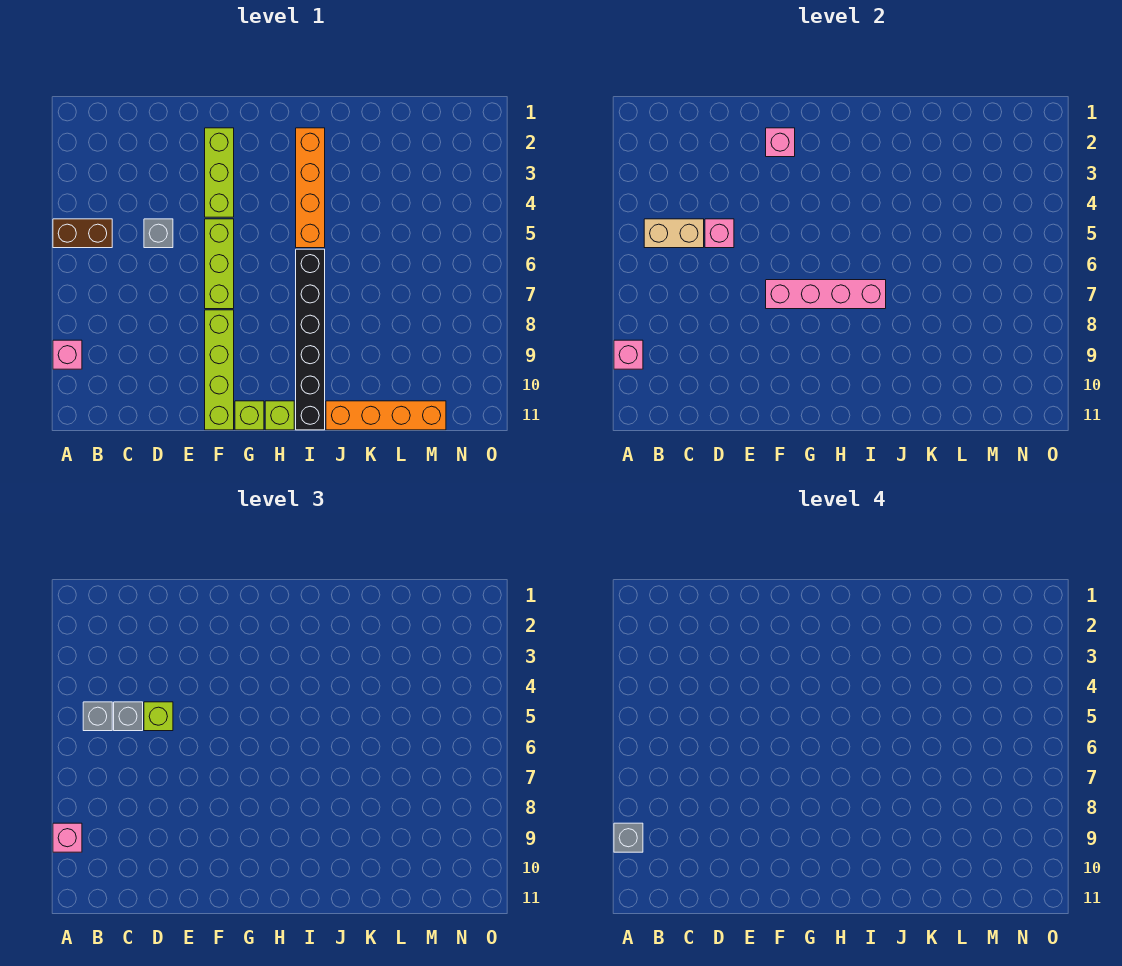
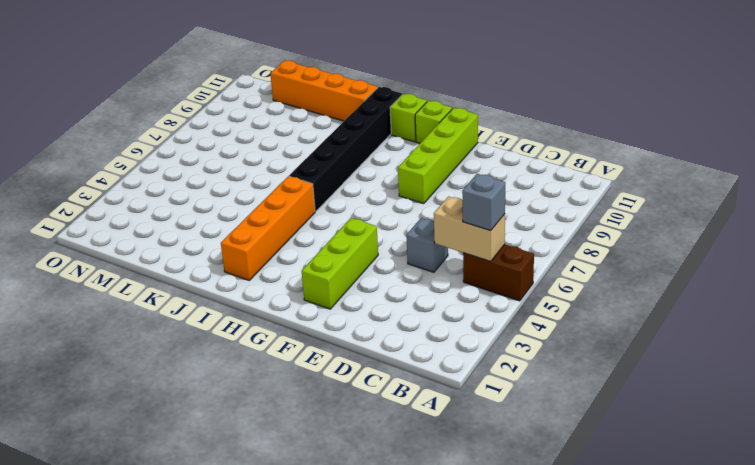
none -> pink 1x1 brick [53,340,82,369]
none -> lime 1x3 brick [205,219,234,309]
none -> pink 1x1 brick [614,340,643,369]

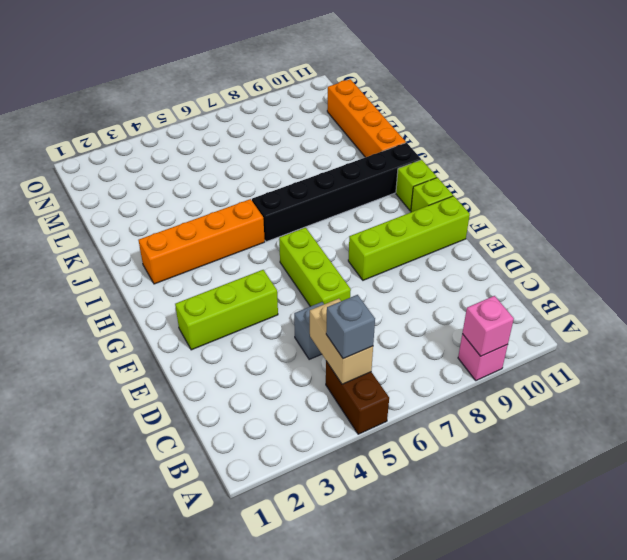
lime 1x3 brick [279,228,351,306] -> lime 1x3 brick turned to [205,219,234,309]
none -> pink 1x1 brick [705,219,734,248]
none -> pink 1x1 brick [766,128,795,157]
none -> pink 1x4 brick [766,280,886,309]

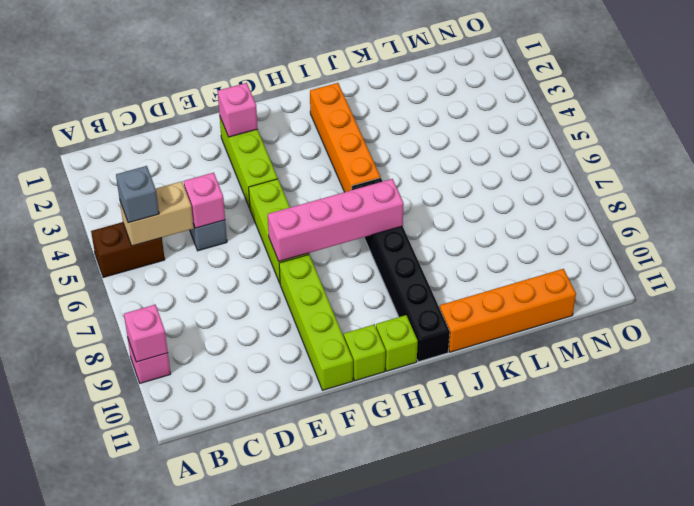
none -> pink 1x1 brick [53,823,82,852]
none -> grey 1x1 brick [114,702,143,731]
none -> lime 1x1 brick [144,702,173,731]

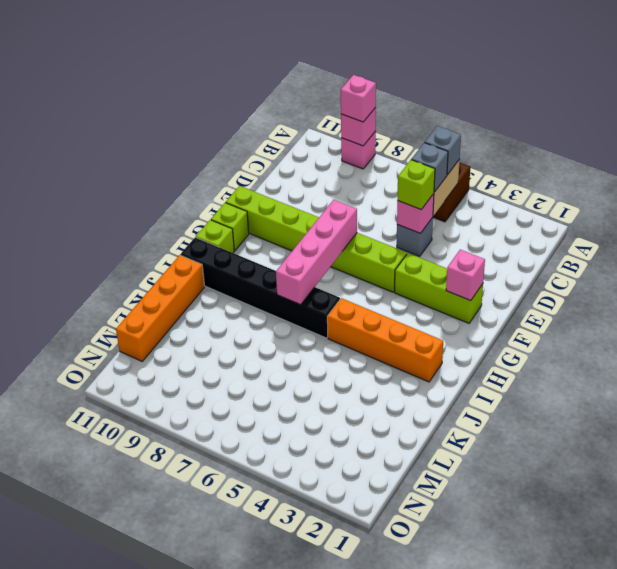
none -> grey 1x1 brick [614,823,643,852]

